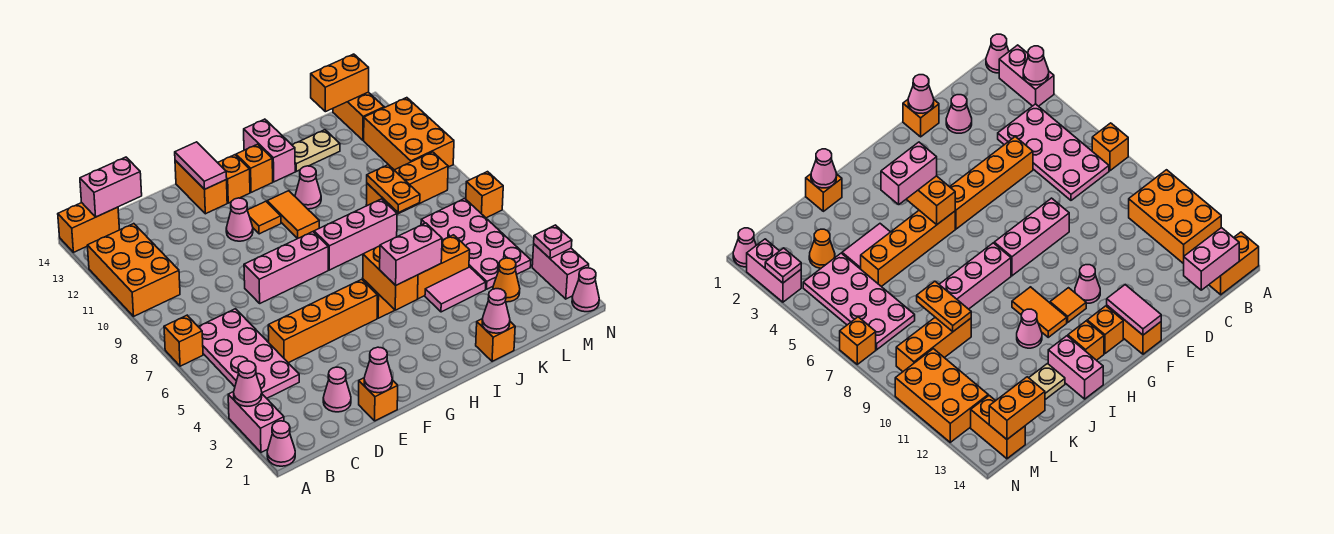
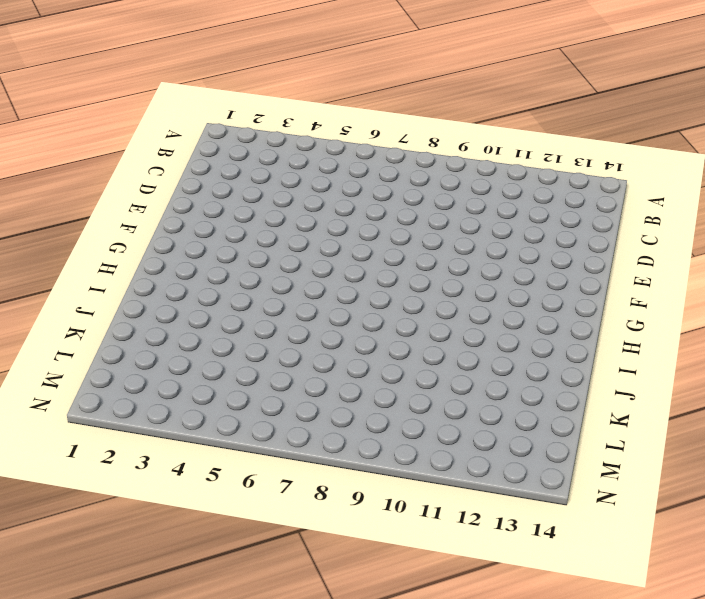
none -> pink 1x1 cone [267,421,295,466]
none -> pink 1x2 brick [228,392,284,452]
none -> orange 1x1 brick [164,315,203,366]
none -> orange 2x3 brick [87,224,180,316]

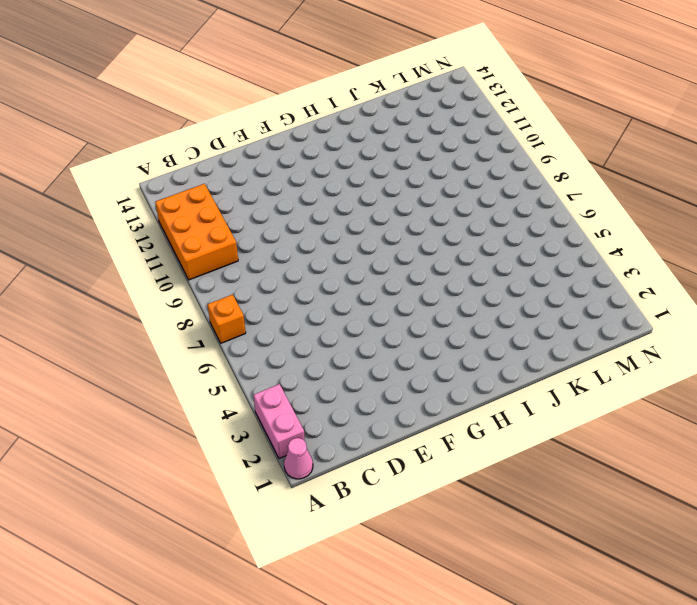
none -> orange 1x2 brick [58,203,119,252]
none -> pink 2x4 plate [198,309,299,398]
none -> pink 1x1 cone [323,367,351,412]
none -> orange 1x4 brick [268,279,377,363]

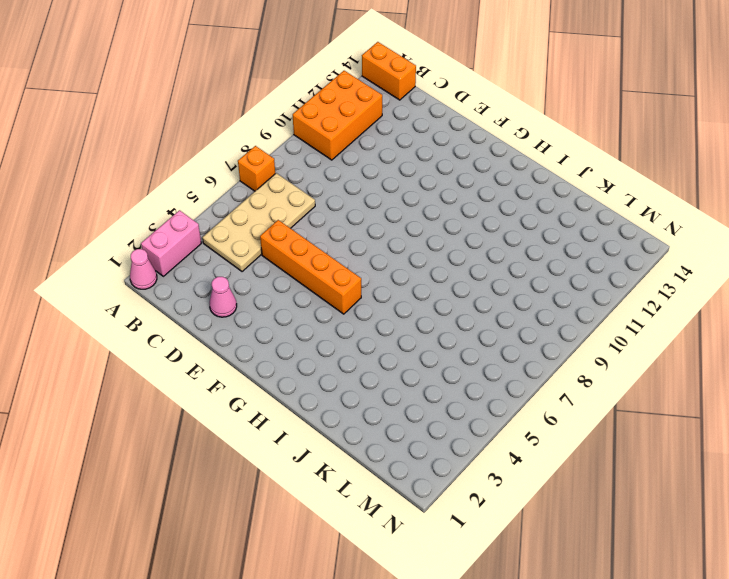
tan 2x4 plate [202,173,315,272] -> pink 2x4 plate [198,309,299,398]
none -> orange 1x1 brick [359,378,398,421]
none -> pink 1x3 brick [244,232,328,303]
none -> pink 1x1 cone [226,198,253,241]
none -> orange 1x2 brick [175,160,227,214]

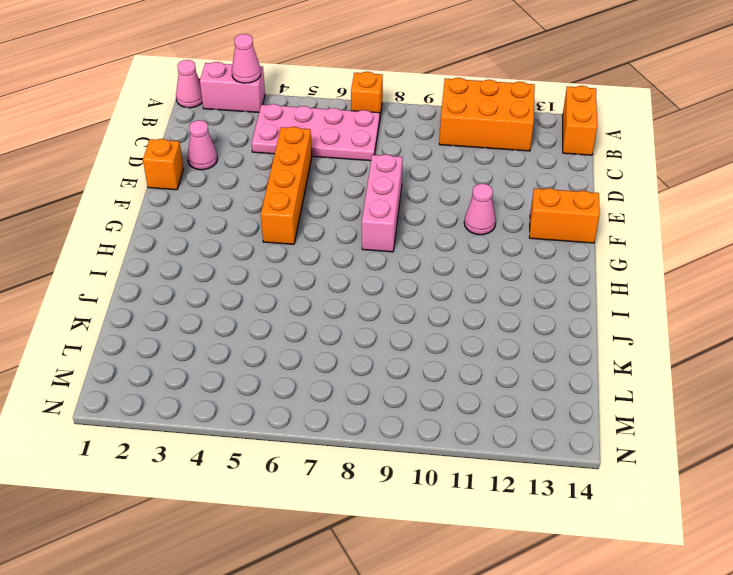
none -> orange 1x1 tile [248,201,281,234]
none -> orange 1x1 brick [218,155,250,203]
none -> orange 1x4 brick [363,235,470,318]
none -> pink 1x3 brick [314,199,397,270]

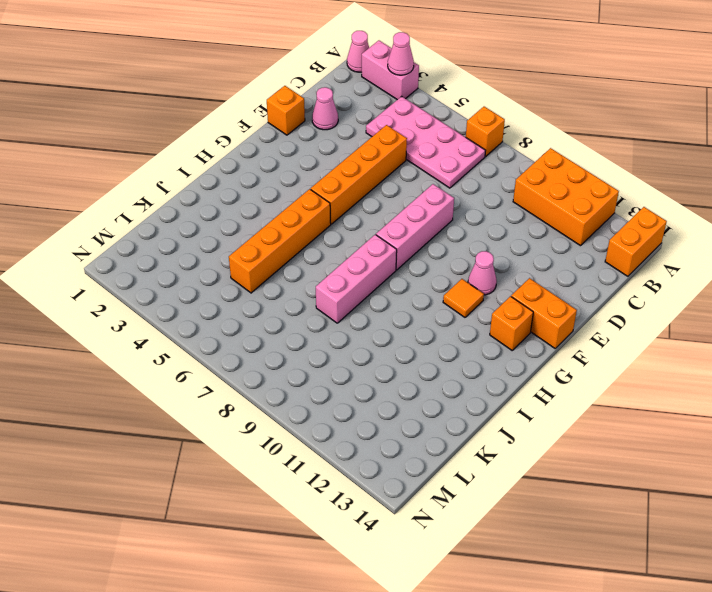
none -> orange 1x2 tile [267,191,319,239]
none -> orange 1x1 brick [236,144,273,192]
none -> pink 1x1 cone [295,166,321,209]
none -> pink 1x2 brick [244,119,295,182]

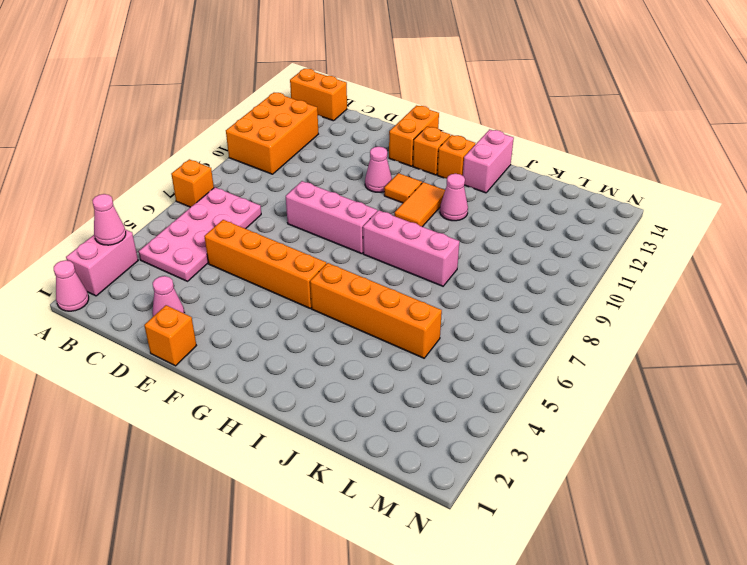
none -> orange 1x1 brick [476,319,515,361]
none -> pink 1x2 tile [425,267,486,312]
none -> tan 1x2 plate [292,130,340,171]
none -> orange 1x3 brick [366,152,448,214]

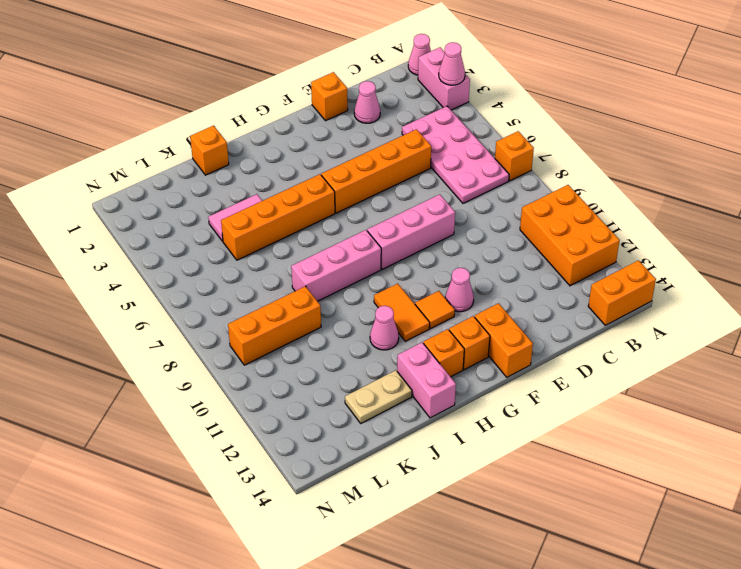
none -> orange 1x1 cone [493,258,520,302]
none -> pink 2x4 plate [421,199,531,289]
none -> orange 2x3 brick [364,98,454,170]
none -> orange 1x2 brick [333,92,384,140]

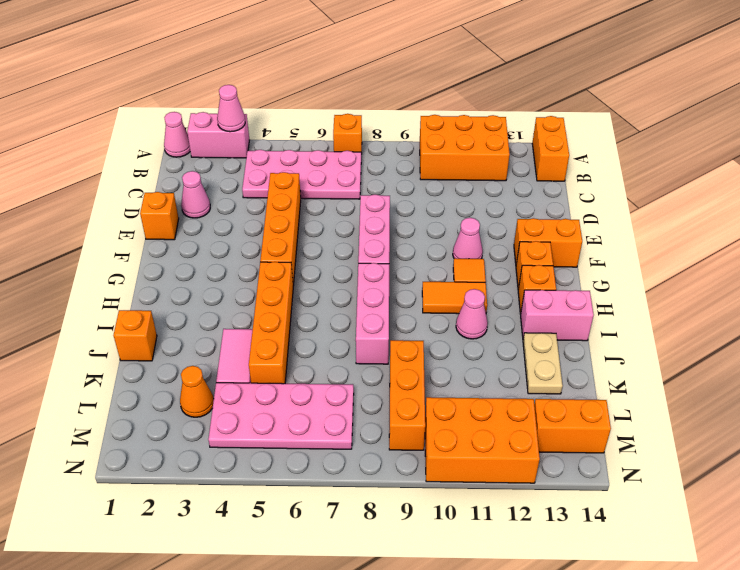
none -> pink 1x1 cone [572,268,599,312]
none -> pink 1x2 brick [532,244,589,299]
none -> orange 1x1 brick [466,172,503,218]
none -> pink 1x2 brick [80,157,142,217]

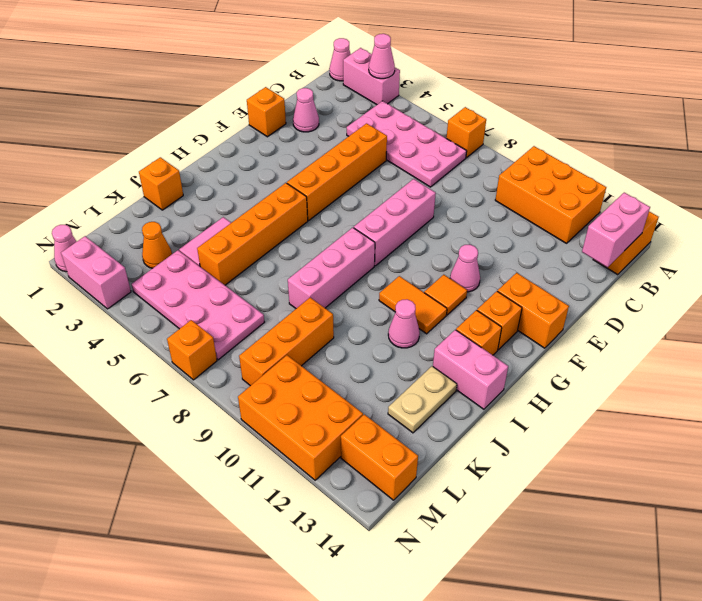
none -> pink 1x1 cone [364,347,392,393]
none -> pink 1x2 tile [175,142,227,189]
none -> orange 1x2 brick [363,246,418,310]
none -> pink 1x1 cone [482,289,510,333]

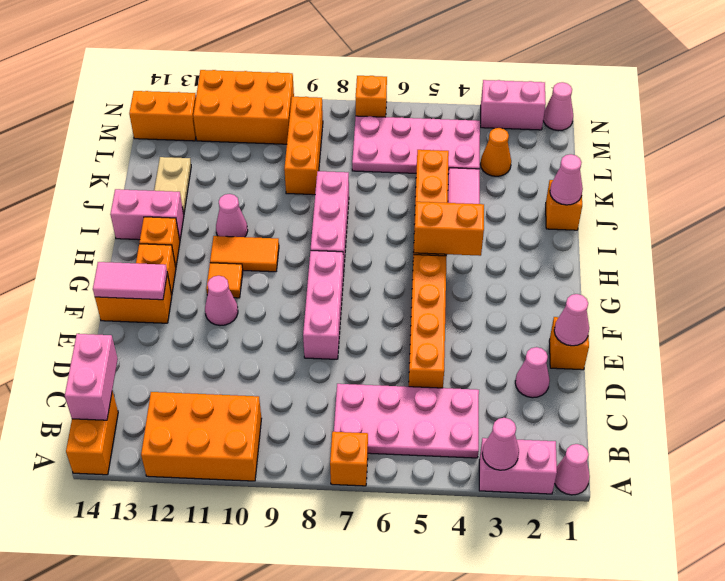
none -> orange 1x2 plate [367,165,420,212]
none -> orange 1x2 brick [311,54,369,112]
none -> pink 1x1 plate [534,225,572,258]
none -> pink 1x2 brick [380,223,442,285]

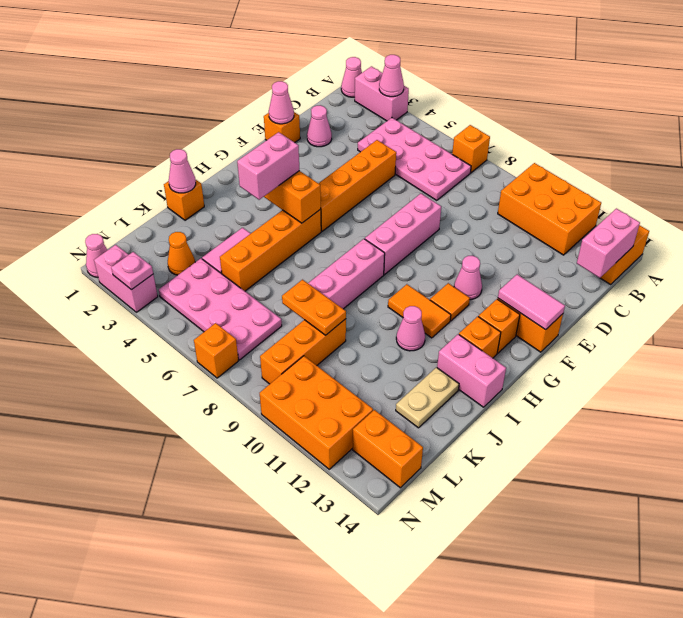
none -> orange 1x2 brick [311,54,369,112]

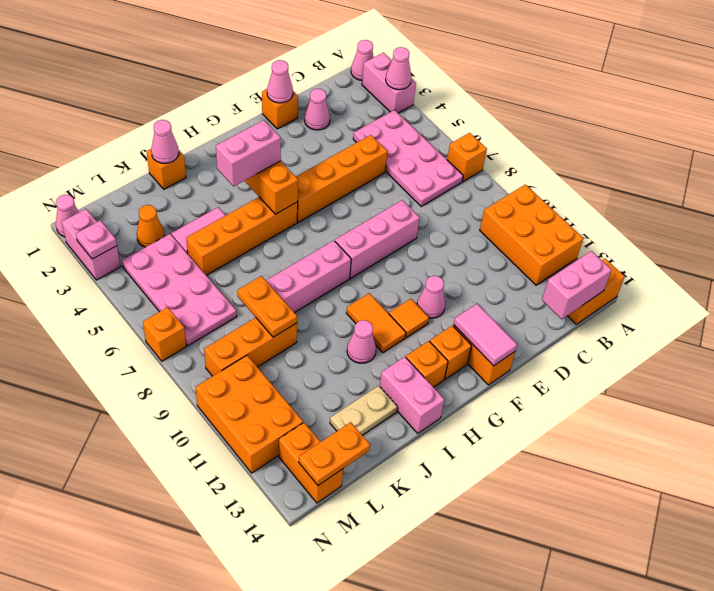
orange 1x2 plate [299,422,370,485] -> orange 1x2 brick [311,54,369,112]

